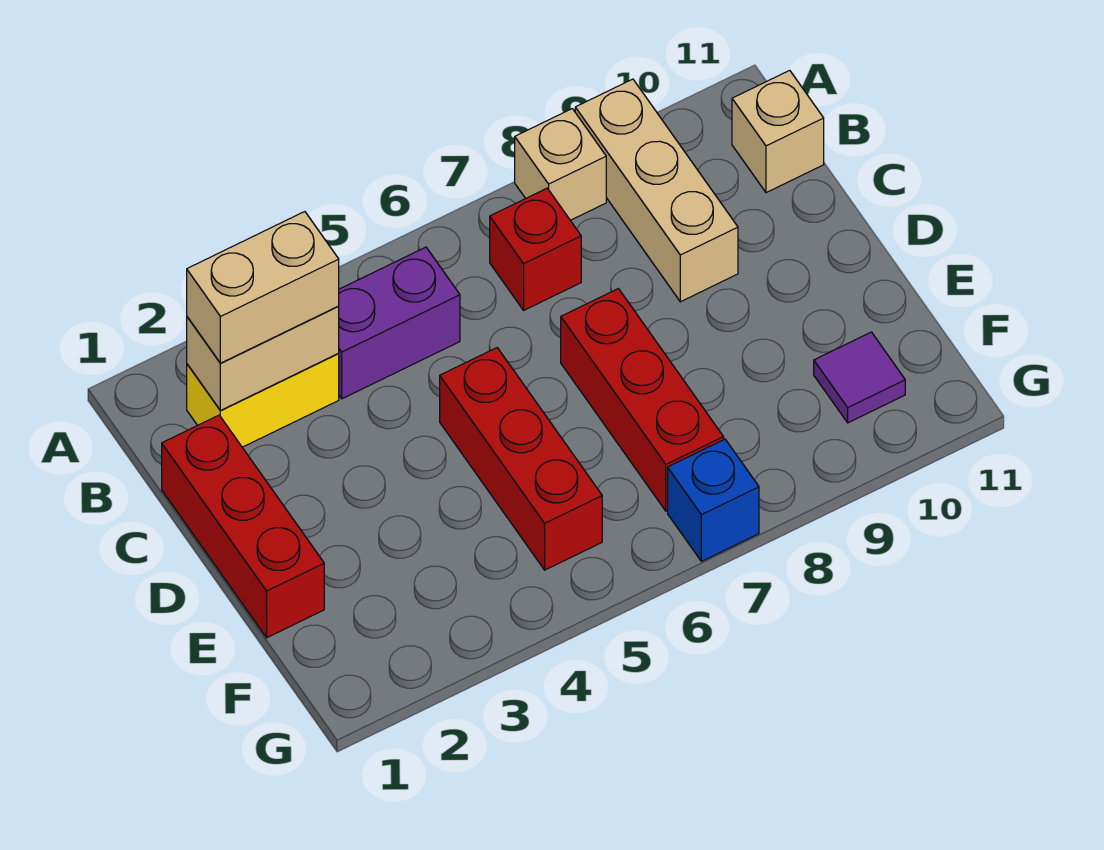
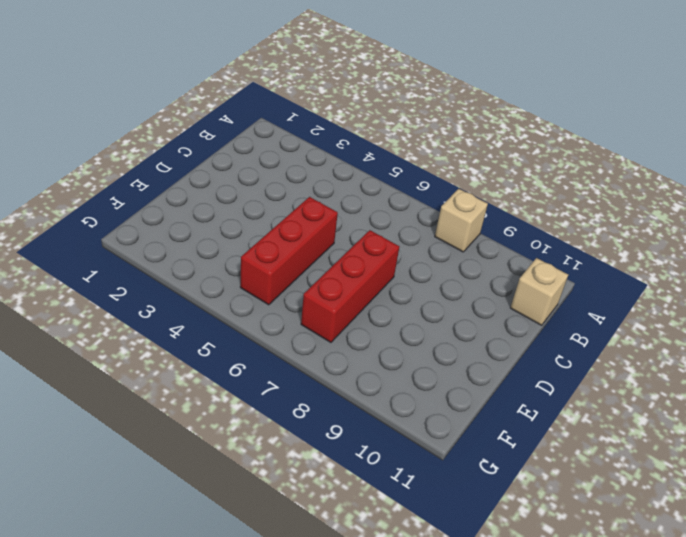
none -> tan 1x3 brick [575,79,738,302]
none -> yellow 1x2 brick [187,353,339,447]
none -> purple 1x2 brick [339,247,460,399]

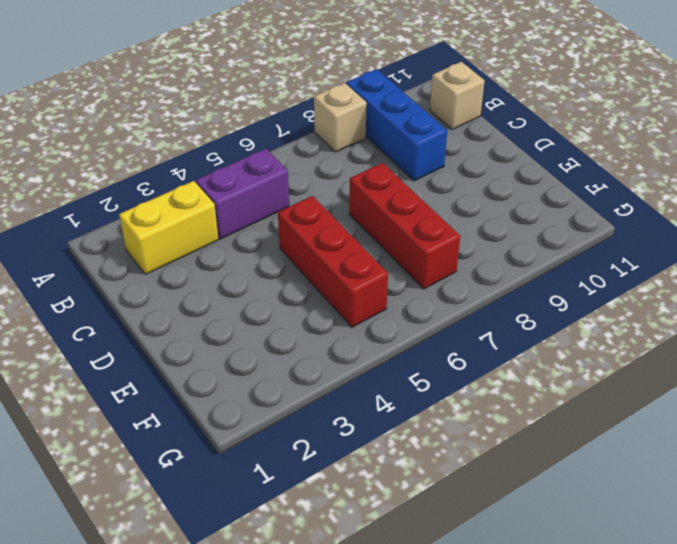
blue 1x3 brick [346,69,447,181] -> tan 1x3 brick [575,79,738,302]
none -> red 1x1 brick [490,188,581,310]
none -> red 1x3 brick [162,415,324,638]
none -> purple 1x1 tile [814,332,905,423]

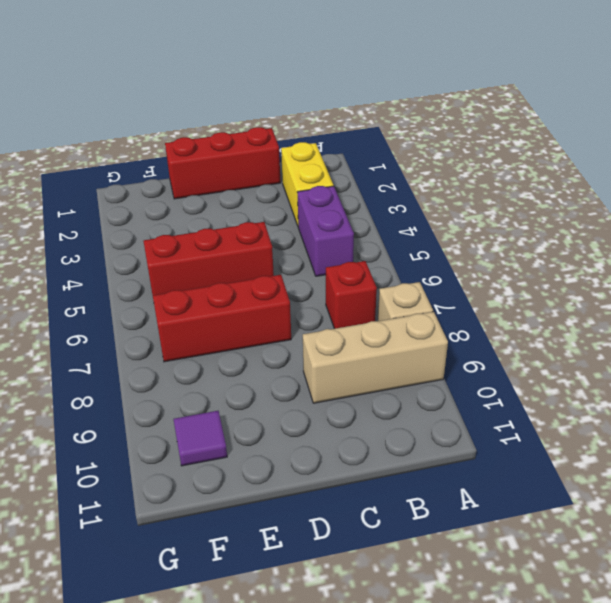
none -> tan 1x1 brick [732,70,824,193]
none -> blue 1x1 brick [668,439,759,561]
none -> tan 1x2 brick [187,306,339,411]

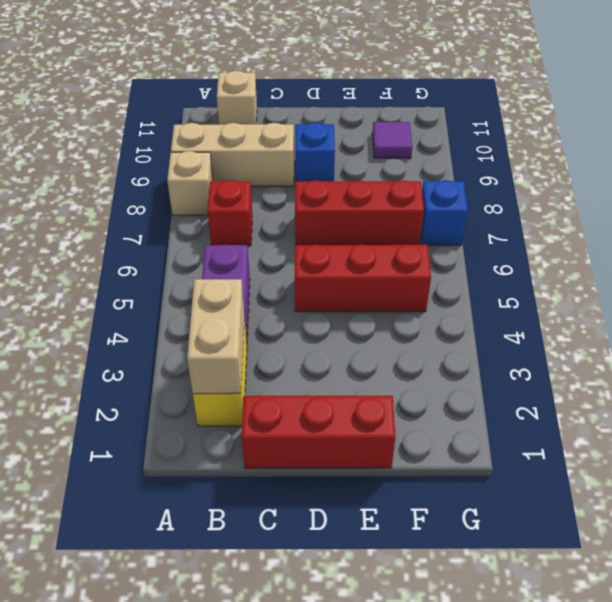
blue 1x1 brick [295,123,335,182] -> none
none -> tan 1x2 brick [187,212,339,363]

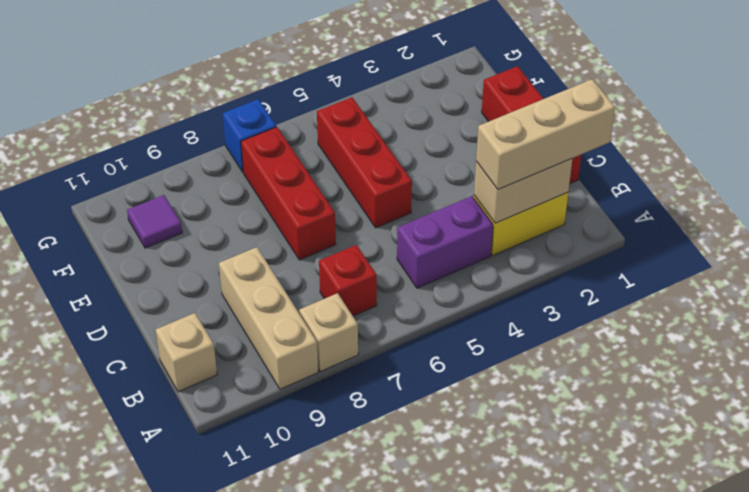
tan 1x3 brick [476,79,615,189] -> tan 1x2 brick [187,212,339,363]

